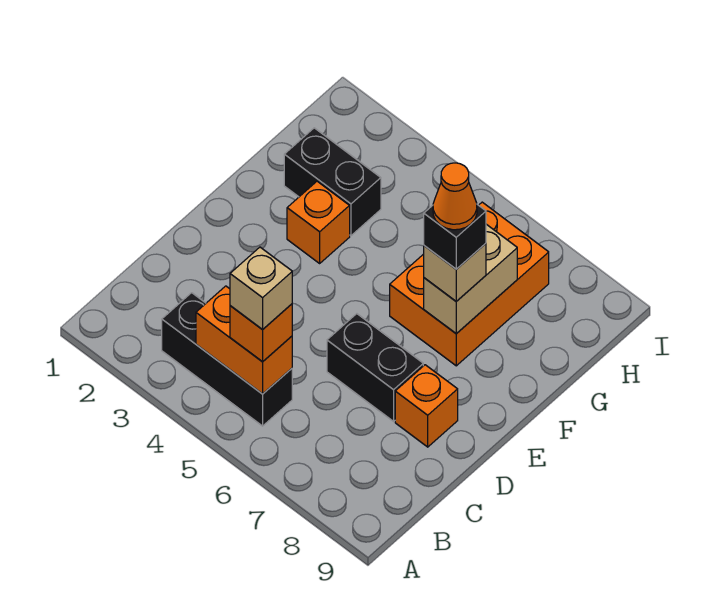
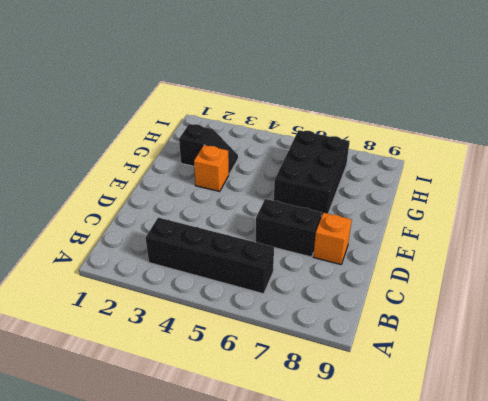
black 1x4 brick [146,218,274,294] -> black 1x3 brick [162,293,292,426]
black 2x3 brick [274,130,350,215] -> orange 2x3 brick [390,202,549,366]
black 1x2 slope [179,124,238,174] -> black 1x2 brick [284,128,381,236]
none -> orange 1x2 brick [196,286,292,394]
none -> tan 1x2 brick [424,224,517,334]
none -> orange 1x1 brick [230,304,292,362]

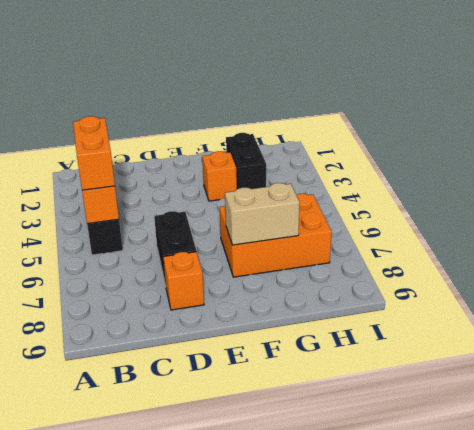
orange 1x2 brick [73,116,115,190] -> orange 1x1 brick [230,304,292,362]
none -> tan 1x1 brick [424,243,486,301]
none -> tan 1x1 brick [230,247,292,330]
none -> black 1x1 brick [424,205,486,269]

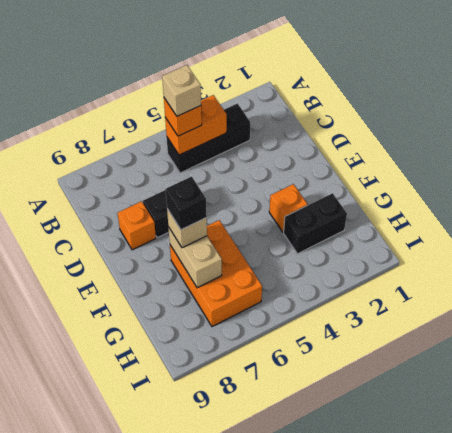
none -> orange 1x1 cone [433,163,477,230]

